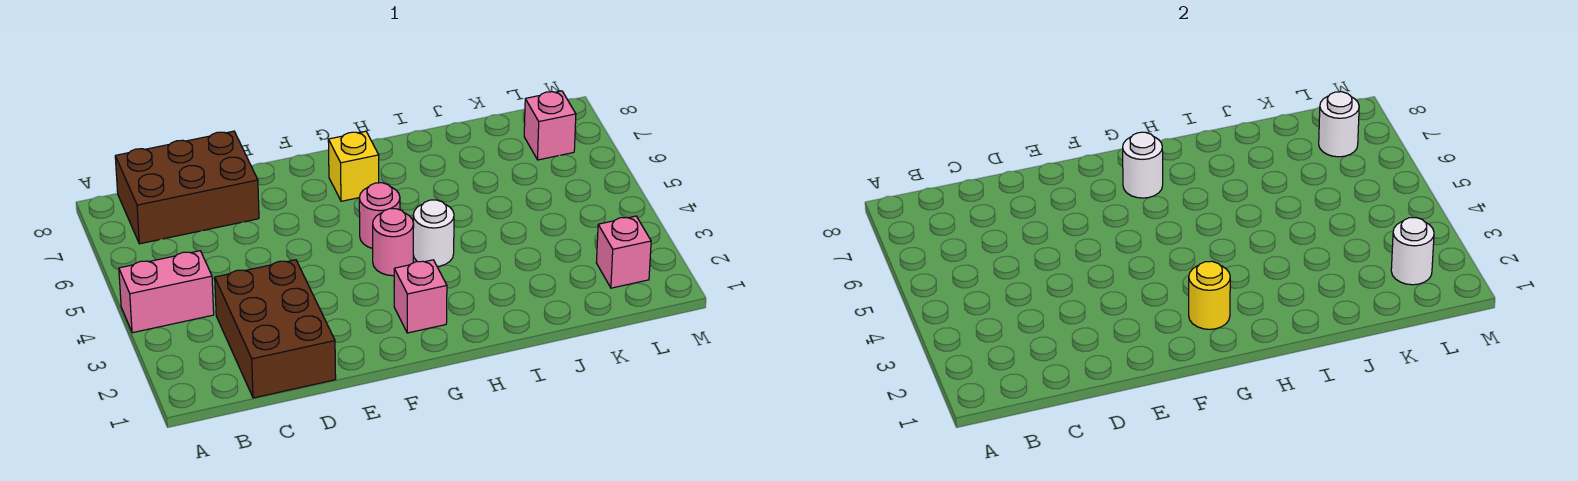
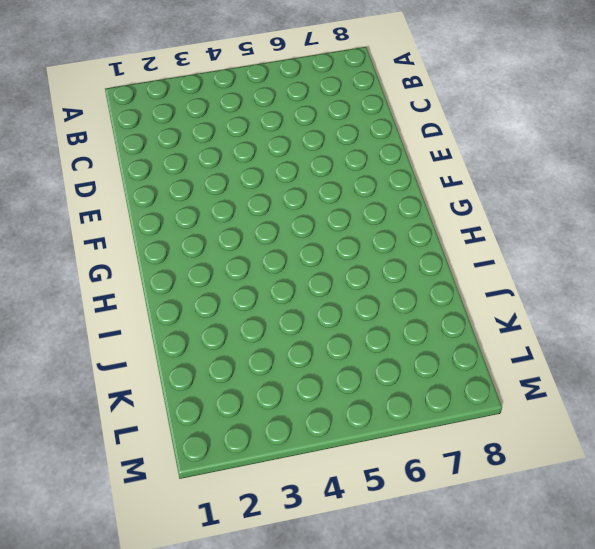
none -> pink 1x2 brick [119,251,214,333]
none -> brown 2x3 brick [115,131,259,244]
none -> brown 2x3 brick [215,260,336,398]

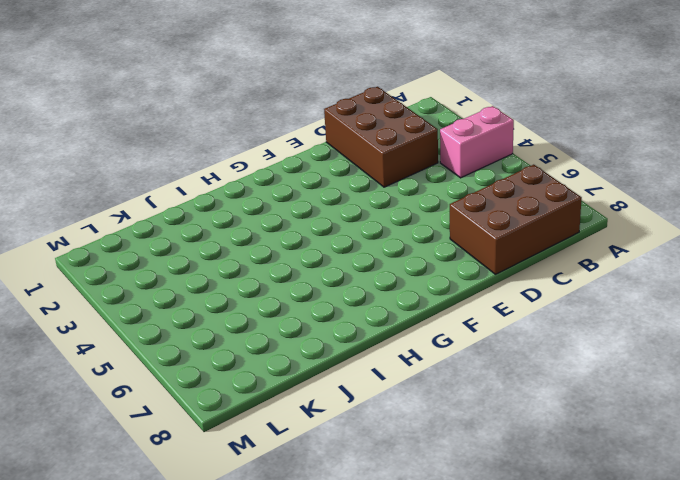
none -> pink 1x1 brick [394,260,447,333]
none -> pink 1x1 round brick [373,209,414,276]
none -> pink 1x1 round brick [359,183,400,248]

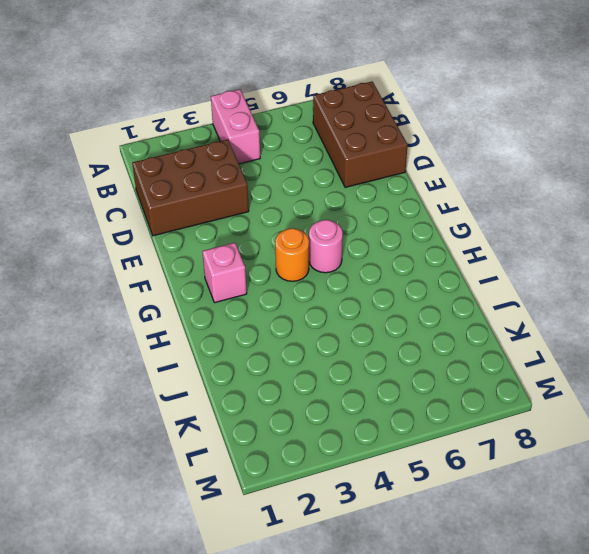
orange 1x1 round brick [275,228,309,281] -> pink 1x1 round brick [373,209,414,276]
none -> yellow 1x1 brick [328,131,379,201]
none -> white 1x1 round brick [413,200,454,266]
none -> pink 1x1 brick [596,216,651,288]

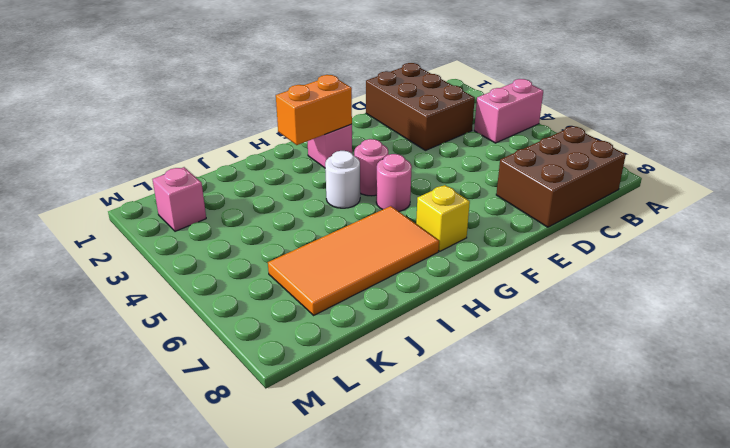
orange 1x2 brick [276,75,352,145] -> yellow 1x1 round brick [1189,261,1230,329]
orange 2x4 tile [268,206,439,315] -> none
none -> pink 1x1 brick [524,91,576,160]
none -> white 1x1 round brick [1123,132,1163,198]
none -> white 1x1 round brick [1391,218,1434,285]

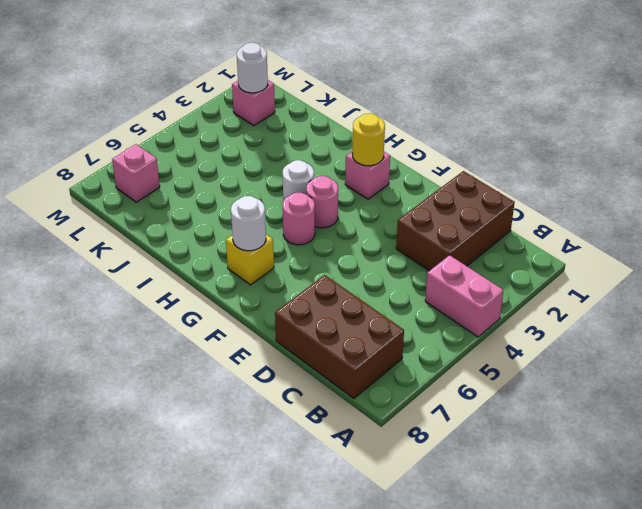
none -> white 1x1 round brick [1319,92,1359,157]

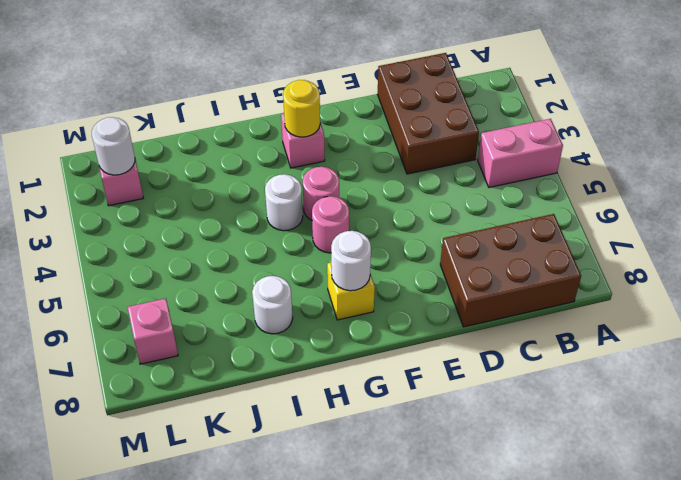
white 1x1 round brick [252,276,293,334] -> white 1x1 round brick moved to [1319,92,1359,157]

